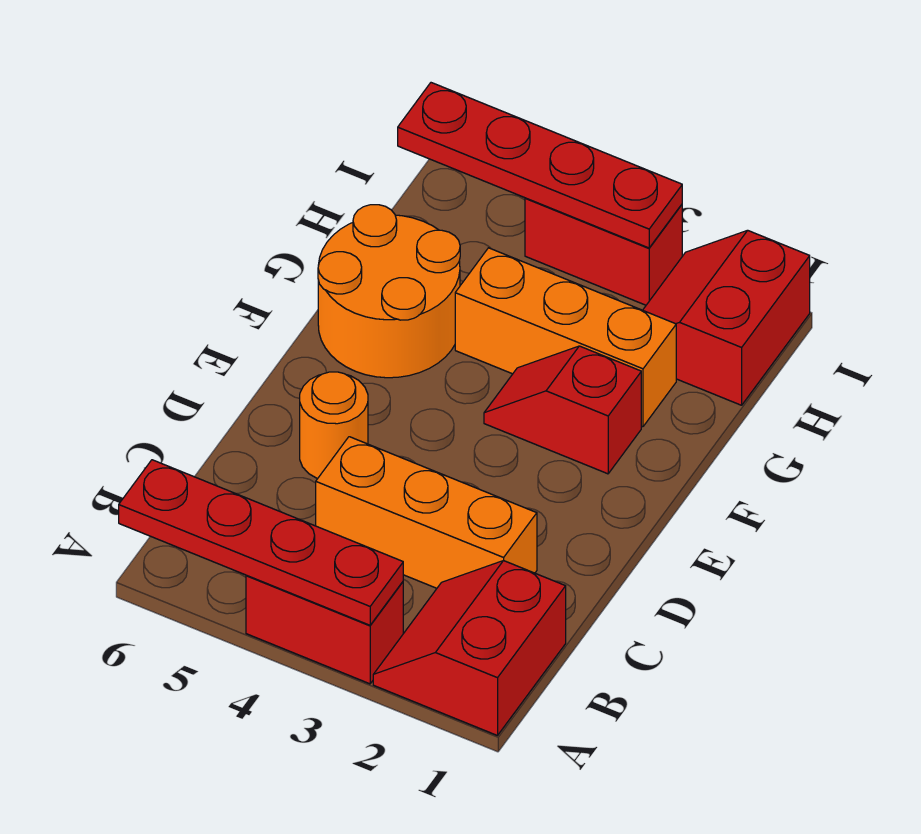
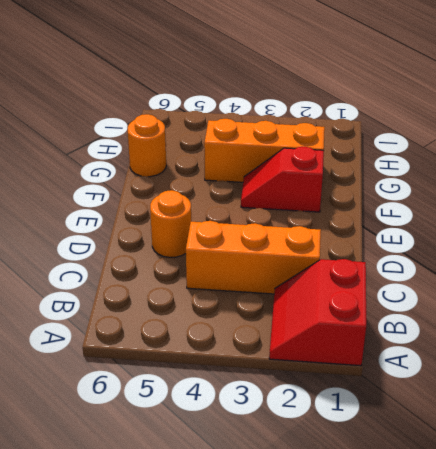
orange 1x1 round brick [128,114,166,177] -> orange 2x2 round brick [318,205,460,378]
none -> red 1x2 brick [246,575,403,684]
none -> red 2x2 slope [643,230,810,405]

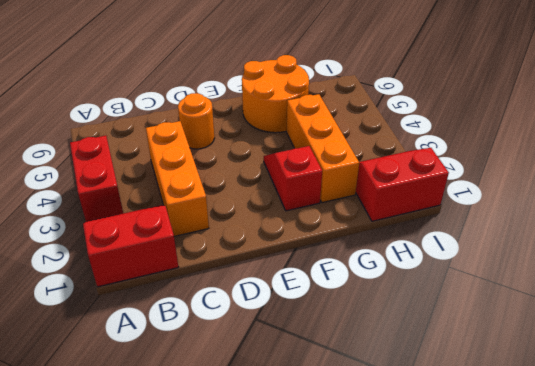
none -> red 1x2 brick [525,198,682,305]
none -> red 1x4 plate [119,460,403,625]

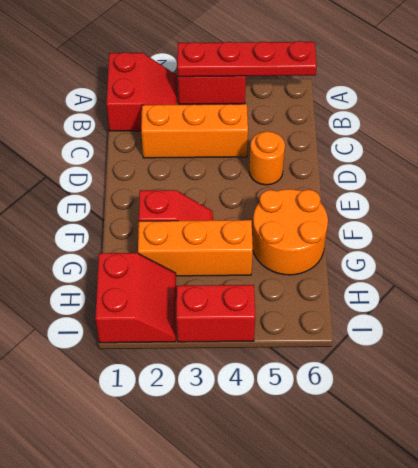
none -> red 1x4 plate [398,83,682,248]

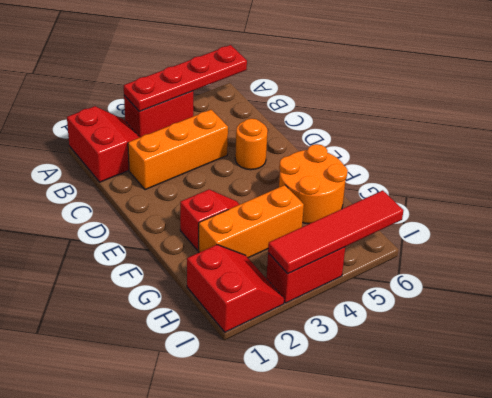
red 1x4 tile [268,190,404,274] -> red 1x4 plate [398,83,682,248]

